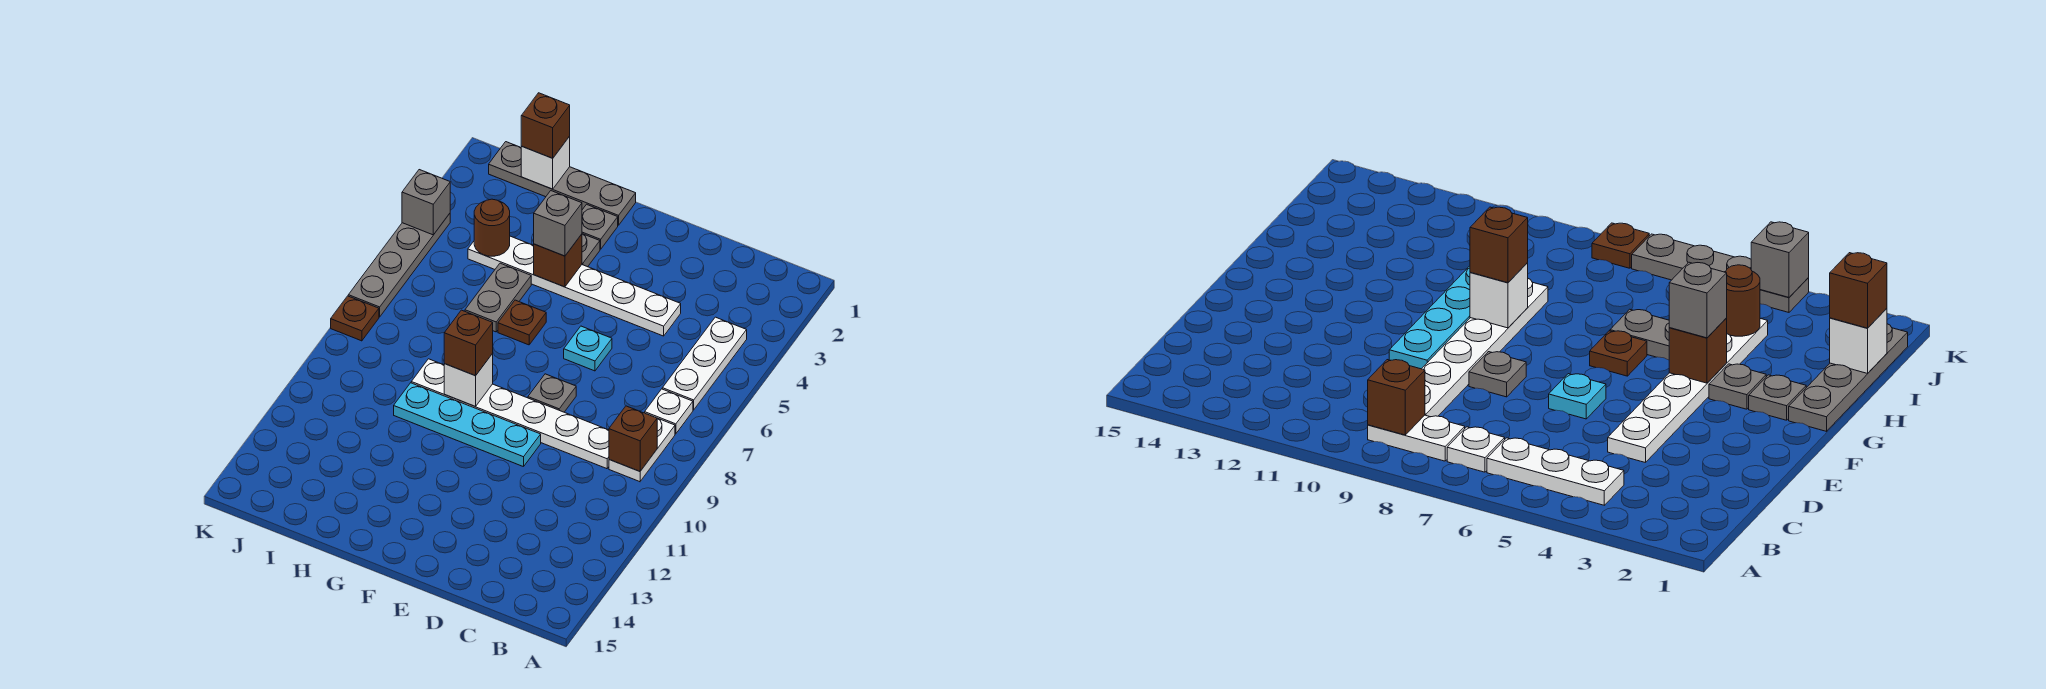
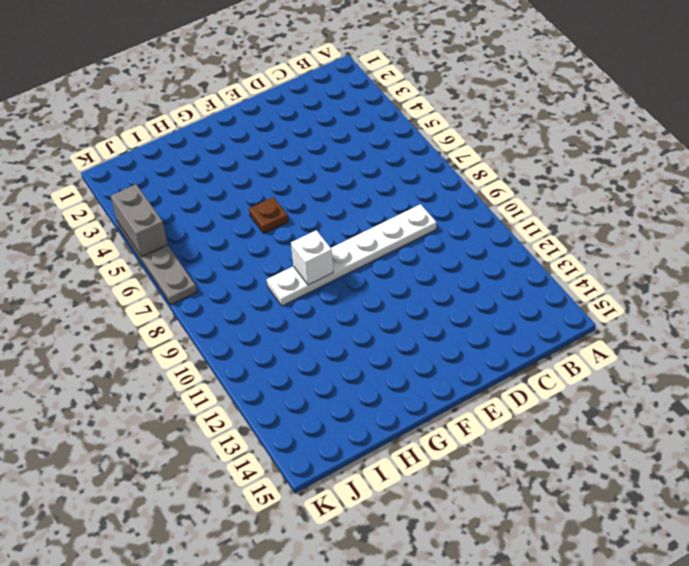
grey 1x2 brick [111,184,168,257] -> grey 1x1 brick [402,170,450,235]
none -> white 1x3 plate [662,317,747,410]
none -> white 1x1 plate [645,389,693,434]
none -> white 1x2 plate [609,418,675,482]

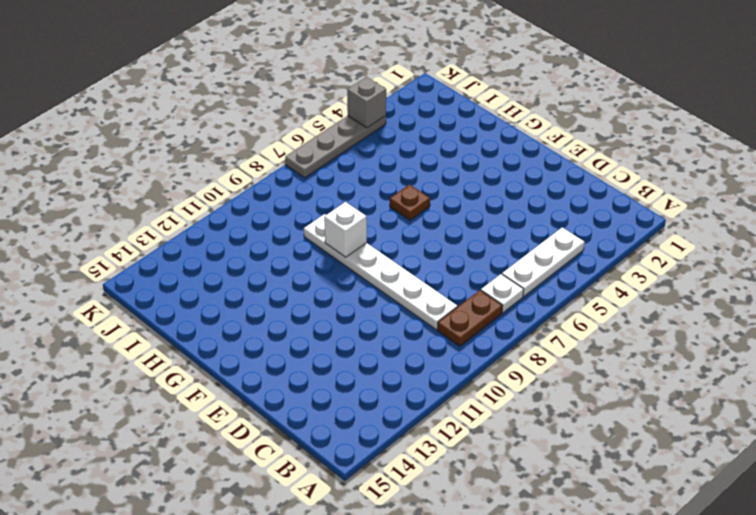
brown 1x2 plate [437,290,502,346] -> white 1x2 plate [609,418,675,482]
none -> white 1x6 plate [468,236,681,336]
none -> cyan 1x1 plate [564,326,612,371]
none -> grey 1x1 plate [528,374,576,412]

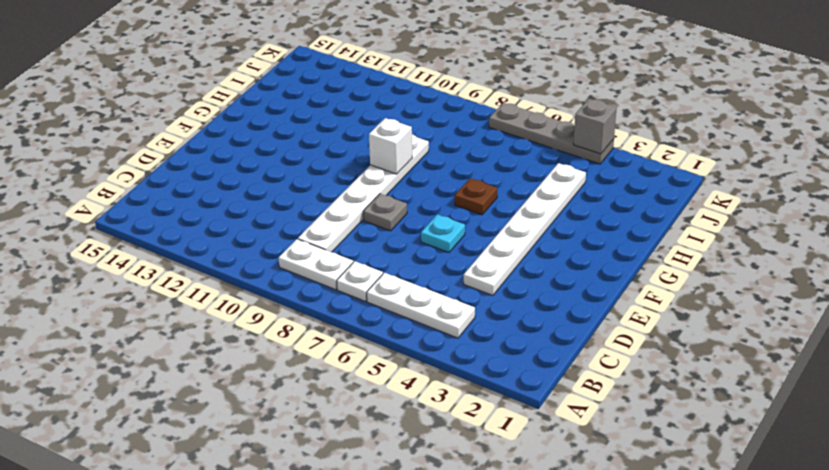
none -> cyan 1x4 plate [394,383,541,467]
none -> grey 1x4 plate [489,142,636,225]
none -> grey 1x1 plate [582,204,618,249]

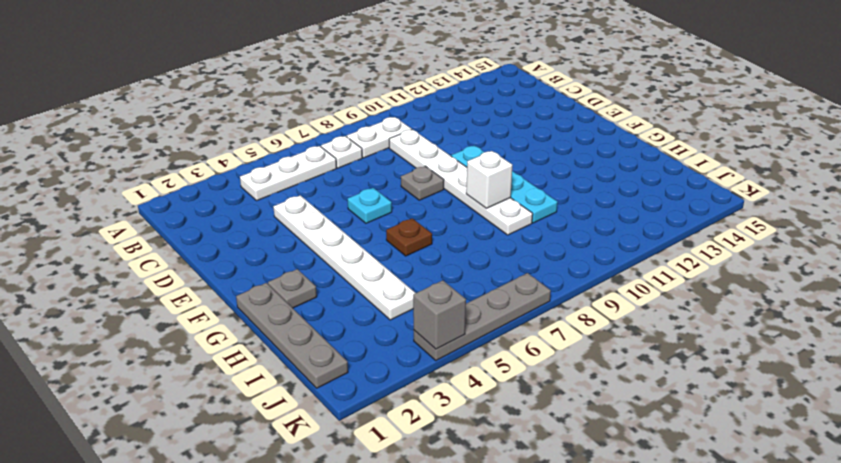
none -> grey 1x1 plate [582,234,600,267]
none -> grey 1x2 plate [465,263,531,332]
none -> brown 1x1 plate [331,296,379,341]

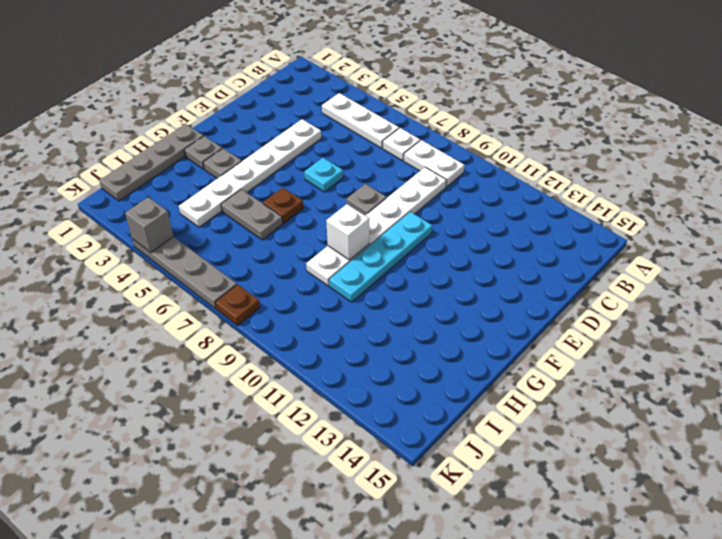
none -> brown 1x1 brick [609,406,657,471]
none -> brown 1x1 brick [534,234,582,287]
none -> white 1x1 brick [521,136,570,189]

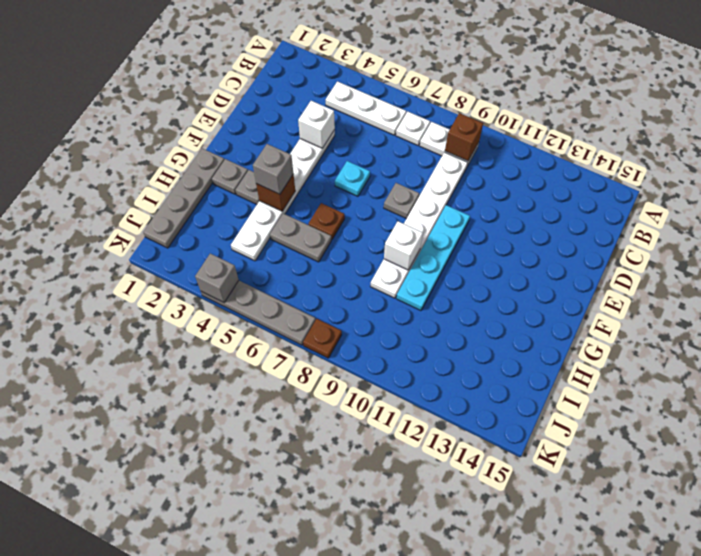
white 1x1 brick [298,101,335,148] -> white 1x1 brick moved to [521,136,570,189]
none -> brown 1x1 round brick [474,199,510,256]
none -> brown 1x1 brick [444,310,493,376]
none -> brown 1x1 brick [521,93,570,158]

